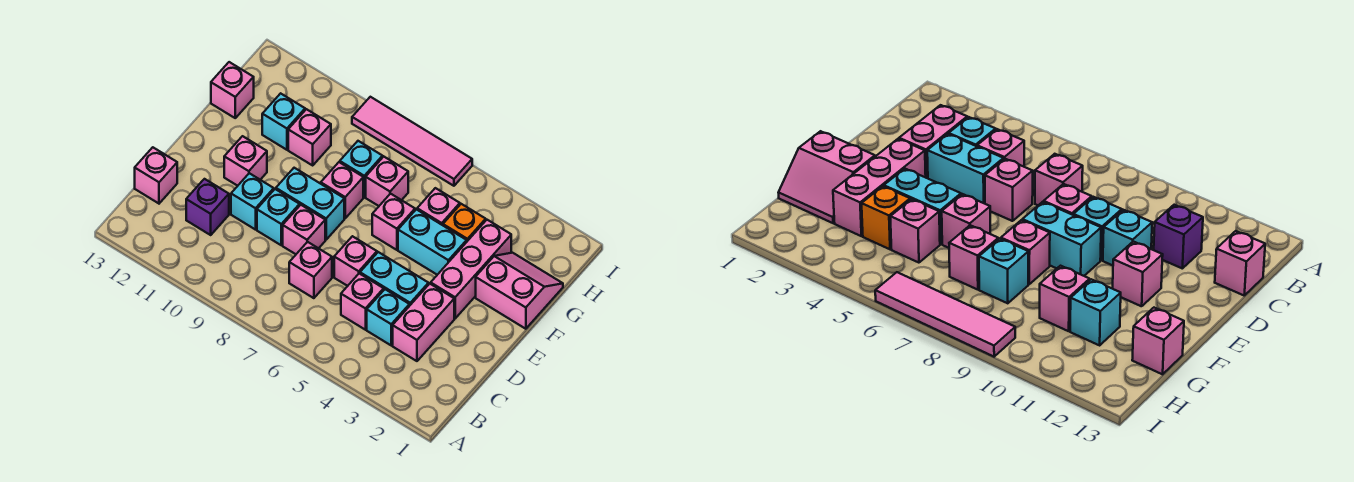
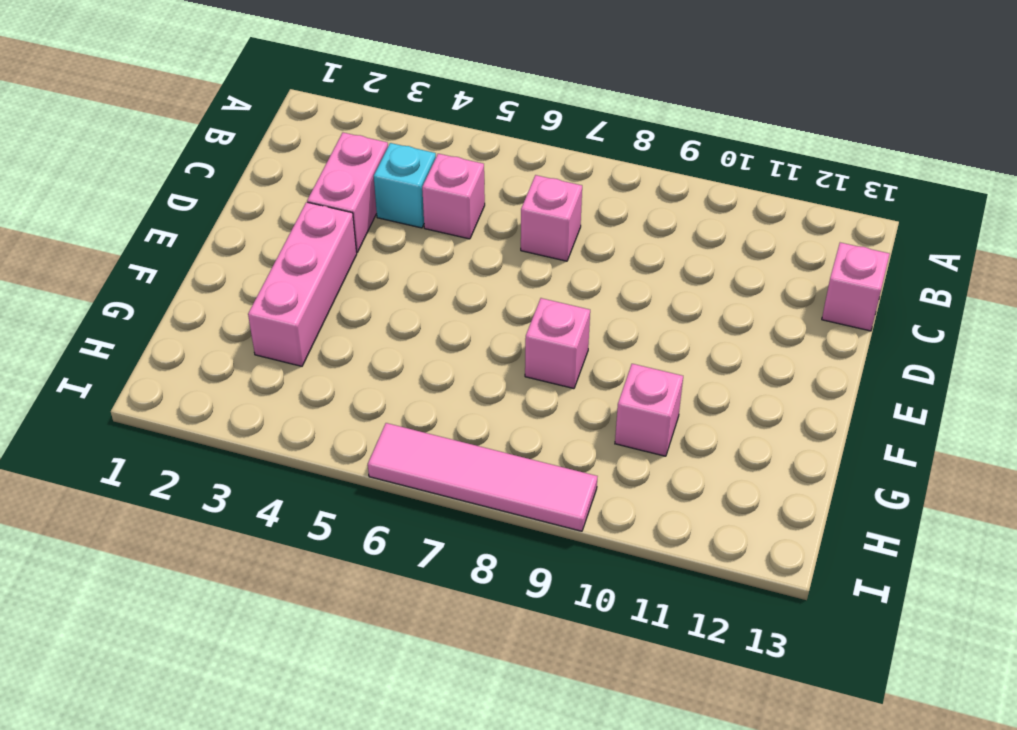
none -> purple 1x1 brick [186,179,229,235]
none -> cyan 1x2 brick [360,252,429,306]
none -> pink 1x1 brick [334,236,377,286]

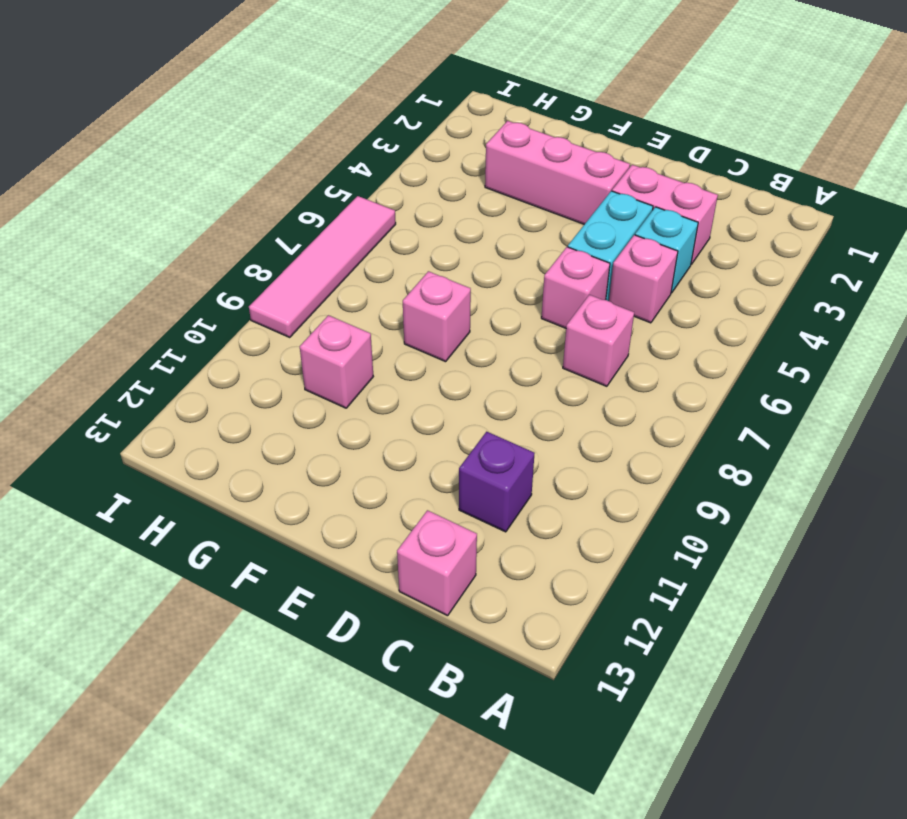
none -> pink 1x1 brick [283,205,325,254]
none -> cyan 1x1 brick [257,189,300,245]
none -> cyan 1x1 brick [231,173,274,230]

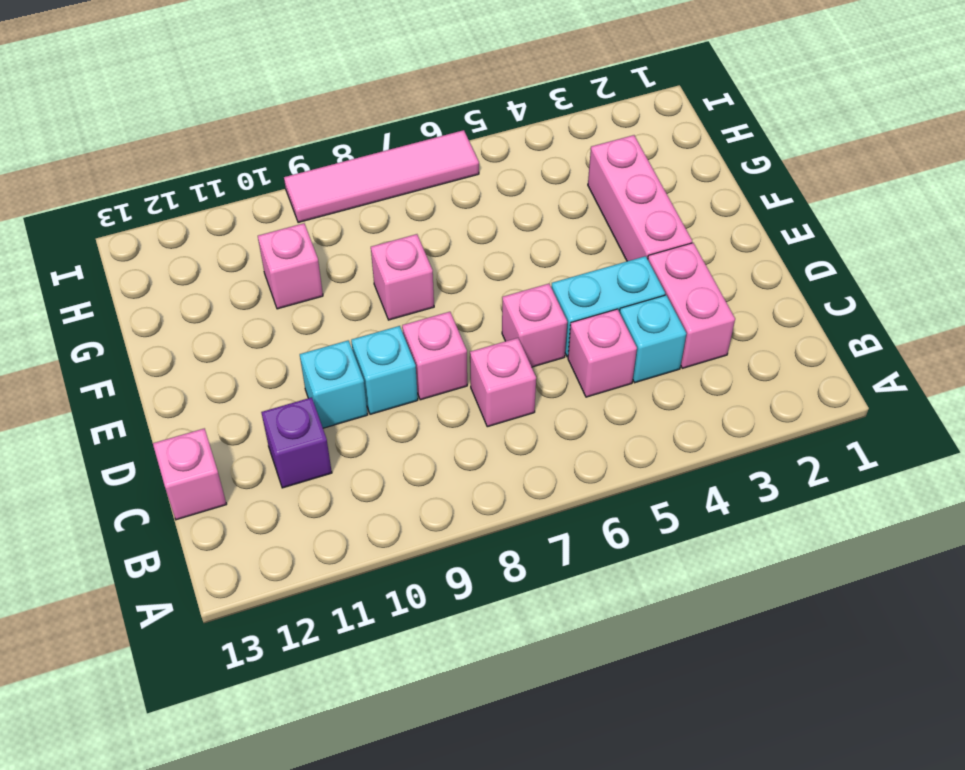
none -> cyan 1x2 brick [276,168,344,240]
none -> pink 1x1 brick [224,136,267,186]
none -> pink 2x2 slope [476,253,563,329]

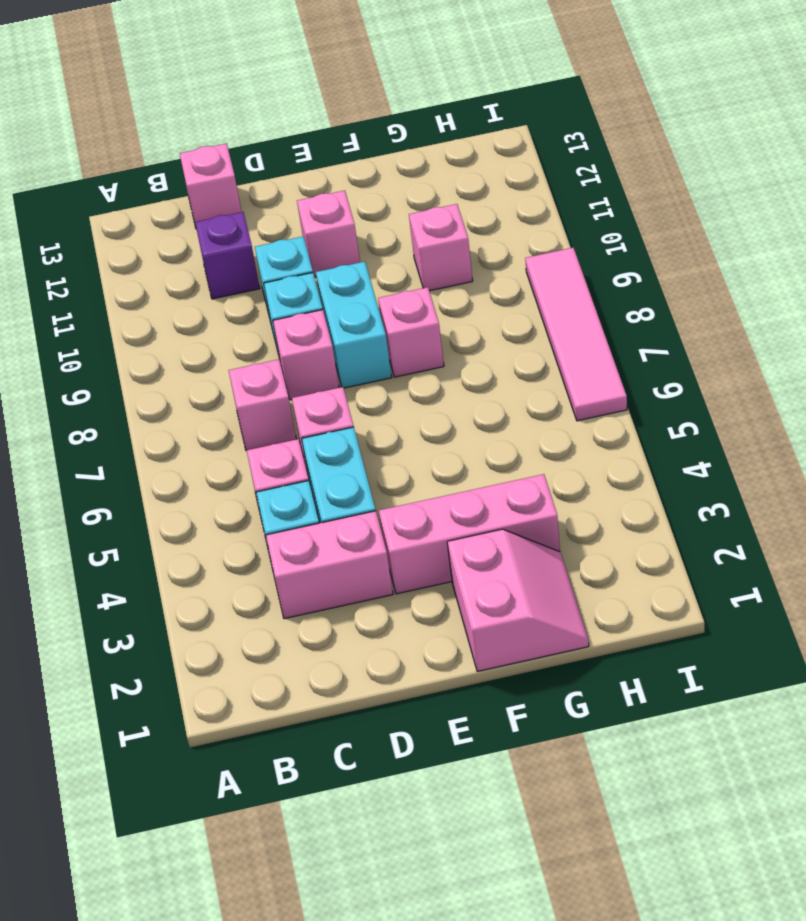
none -> cyan 1x2 brick [398,209,467,275]
none -> pink 1x1 brick [372,194,415,250]
none -> orange 1x1 brick [443,204,486,241]

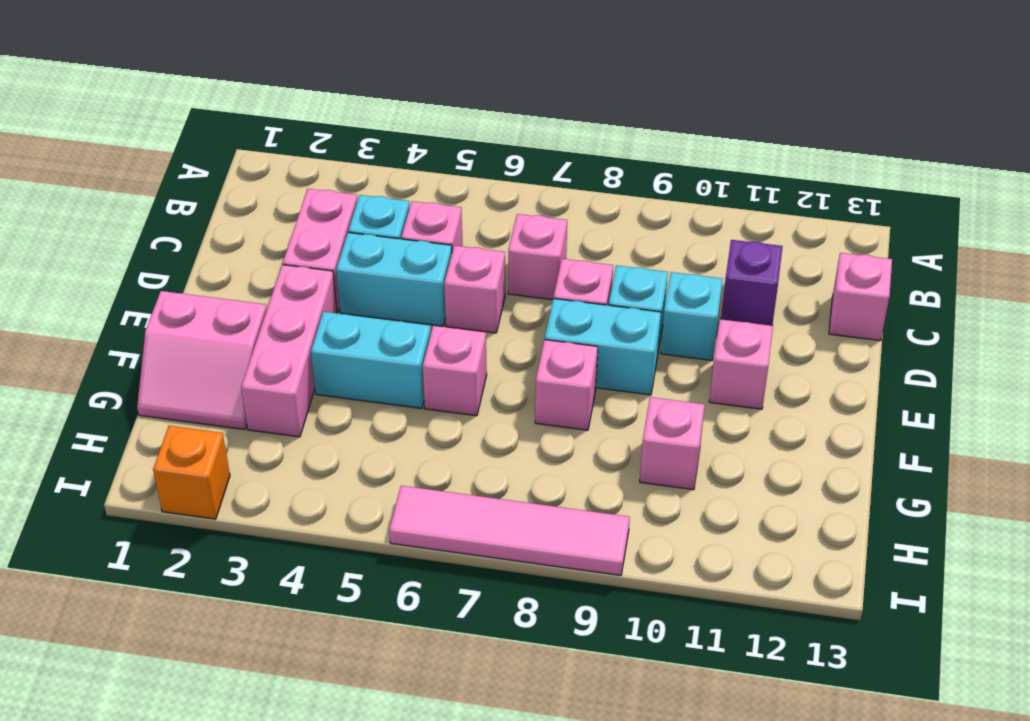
orange 1x1 brick [153,426,230,519] -> orange 1x1 brick moved to [443,204,486,241]
none -> pink 1x1 brick [417,188,460,225]
none -> pink 1x1 brick [366,157,408,206]
none -> cyan 1x1 brick [340,141,383,197]

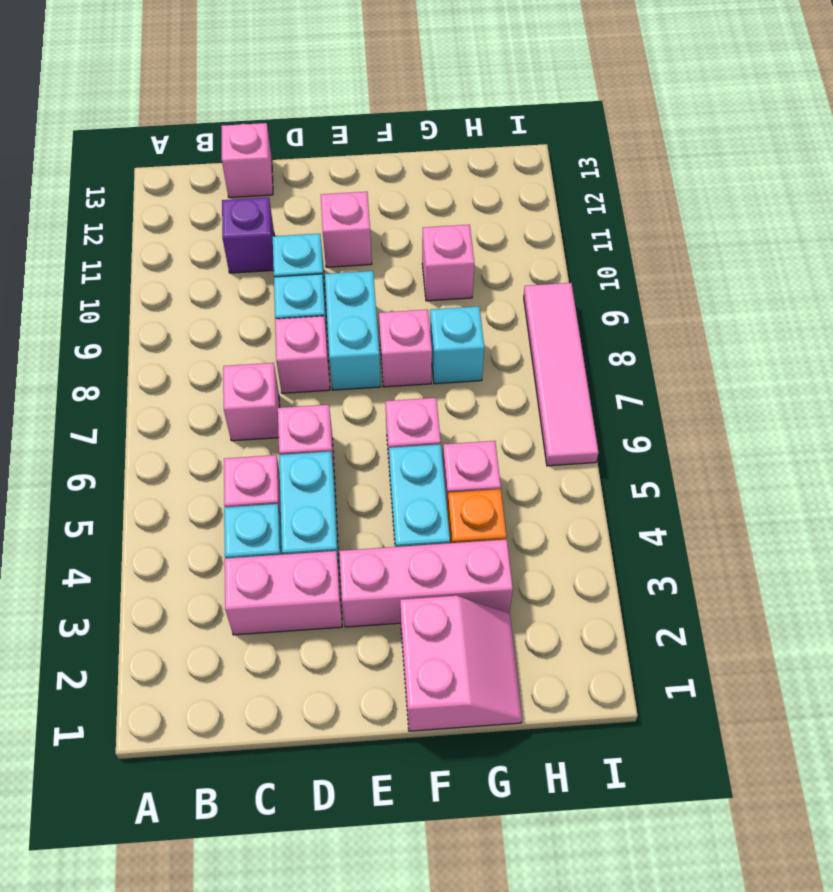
none -> pink 1x1 brick [366,157,408,206]
none -> cyan 1x1 brick [262,93,305,150]
none -> pink 1x1 brick [211,62,254,118]

